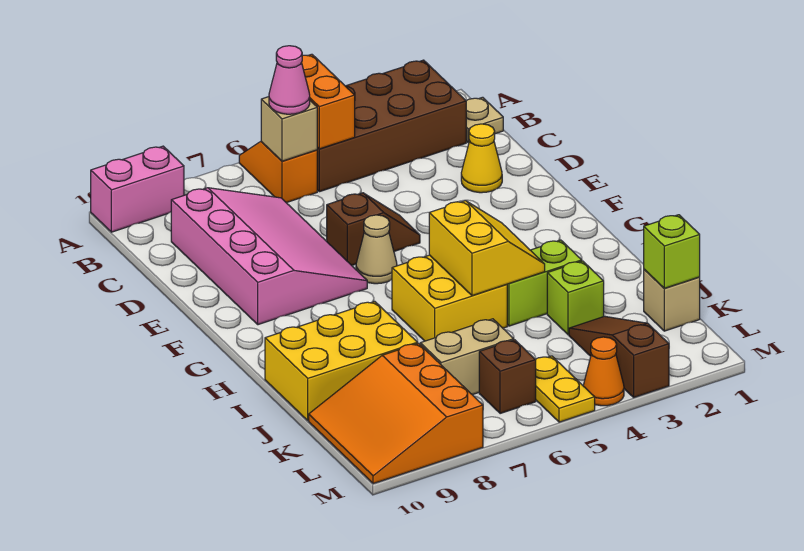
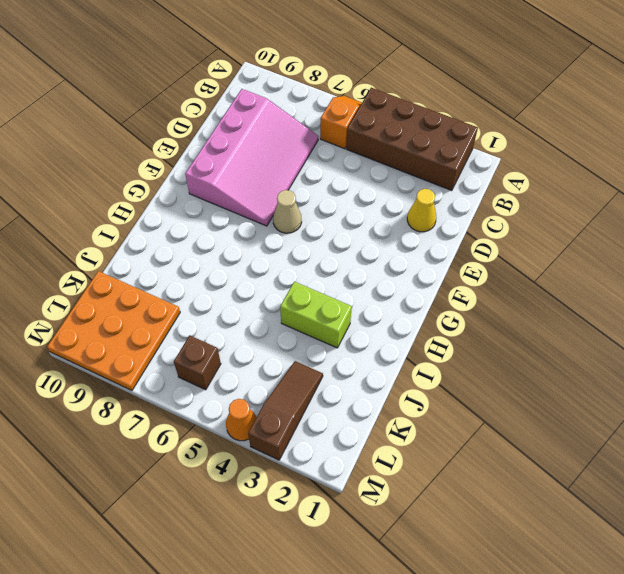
orange 3x3 plate [47,271,180,390] -> orange 3x3 slope [309,343,483,484]
none -> pink 1x2 brick [91,146,184,232]
none -> tan 1x1 plate [466,97,503,143]
none -> brown 1x2 slope [327,193,420,265]

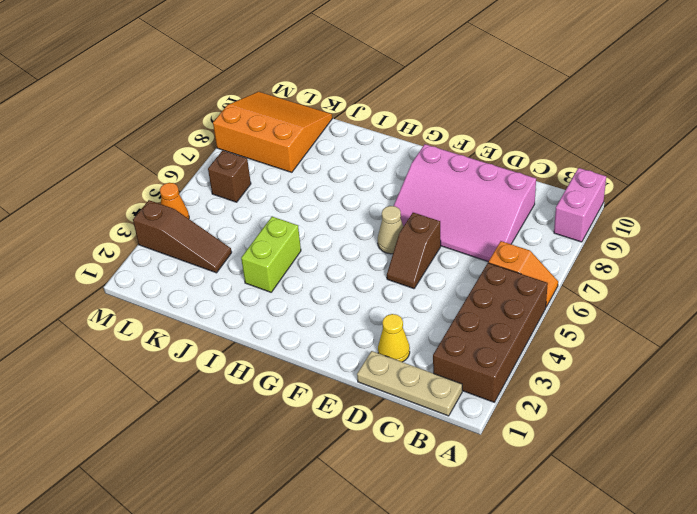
tan 1x3 plate [357,351,462,416] -> tan 1x1 plate [466,97,503,143]
none -> yellow 2x2 brick [392,255,507,341]
none -> yellow 2x3 brick [265,302,418,421]
none -> lime 1x1 brick [547,261,604,335]

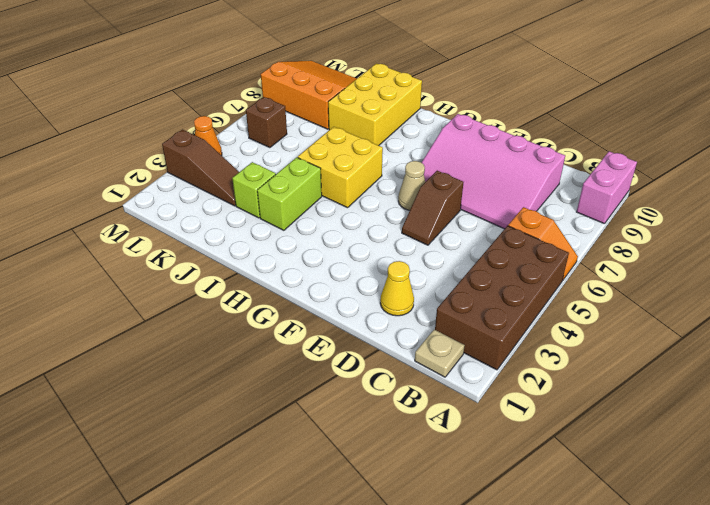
none -> tan 1x1 brick [644,269,700,331]
none -> tan 1x2 brick [420,319,514,395]
none -> yellow 1x2 plate [535,356,595,422]

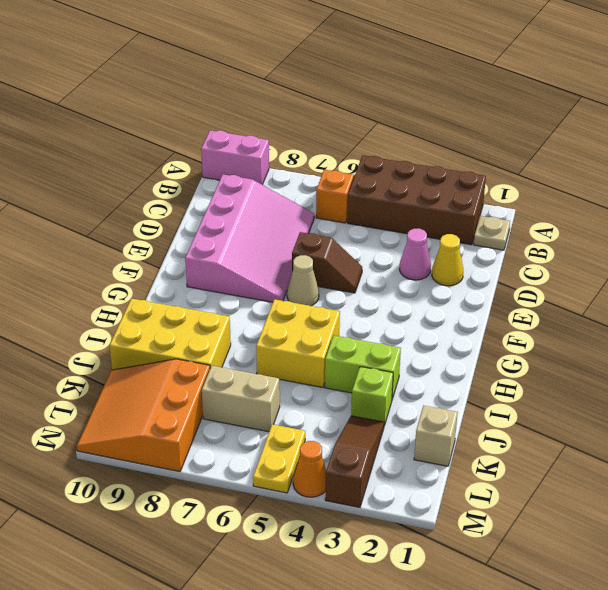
pink 1x1 cone [399,229,431,280] -> pink 1x1 cone moved to [269,46,310,114]
none -> brown 1x1 brick [479,340,536,414]
none -> orange 1x2 brick [302,54,355,149]
none -> tan 1x1 brick [261,97,317,161]

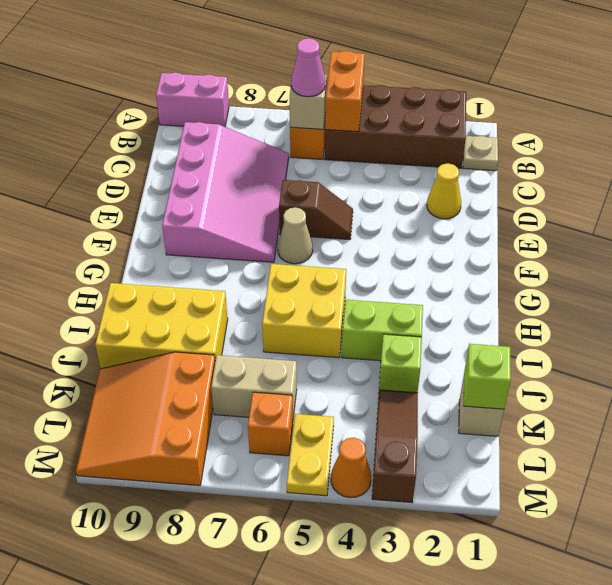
orange 1x1 brick [248,392,293,456] -> brown 1x1 brick [479,340,536,414]
none -> yellow 2x2 slope [429,201,545,296]

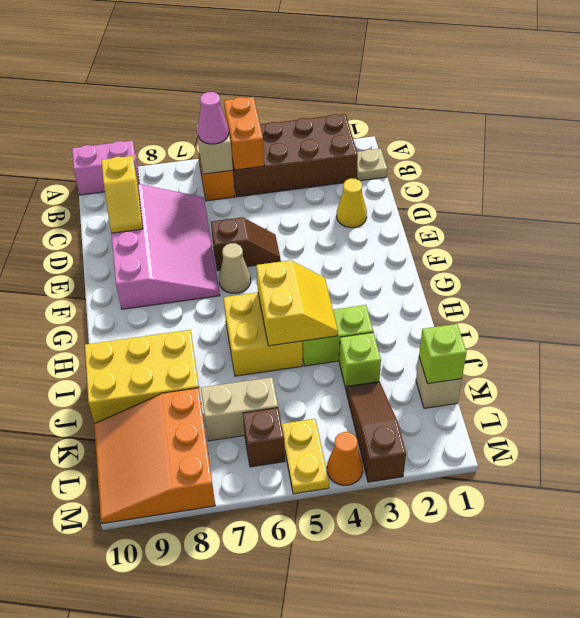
yellow 1x2 slope [102,156,143,233] -> none

